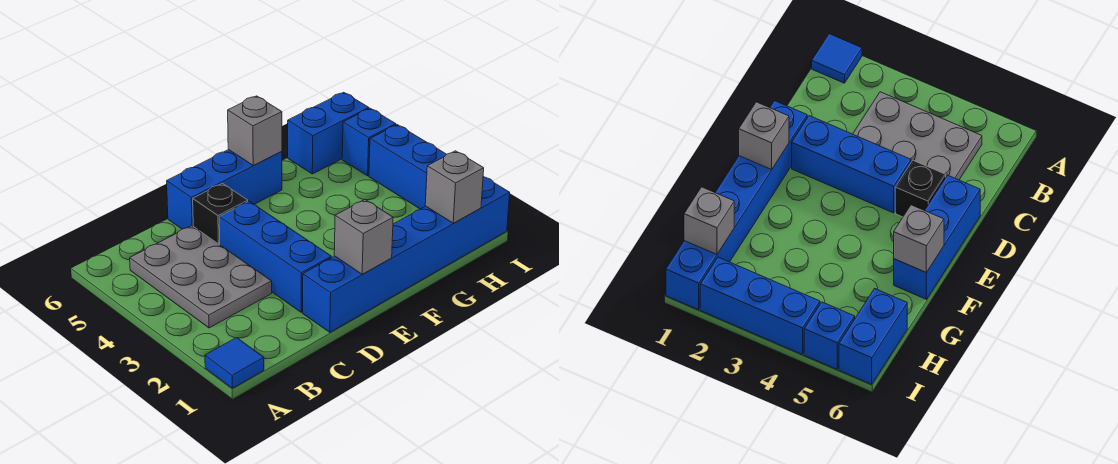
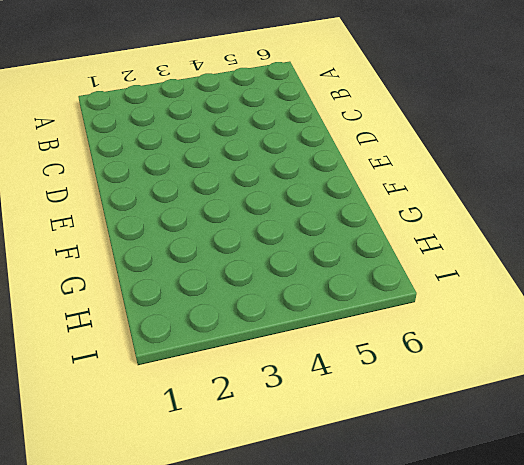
none -> blue 1x1 tile [205,338,264,388]
none -> grey 2x3 plate [130,226,272,328]
none -> blue 1x6 brick [303,176,510,332]

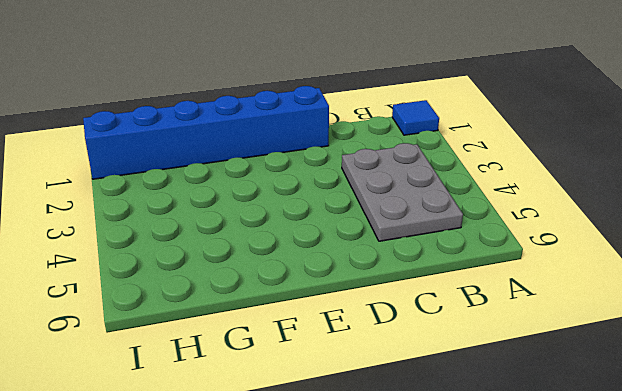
none -> blue 1x3 brick [219,201,331,312]
none -> black 1x1 brick [193,183,248,245]
none -> blue 1x3 brick [167,150,282,229]

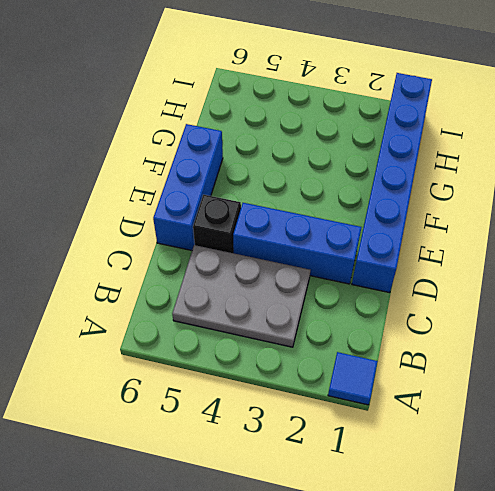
none -> blue 1x2 brick [288,92,369,174]
none -> blue 1x3 brick [369,125,447,209]
none -> blue 1x1 brick [342,108,396,176]

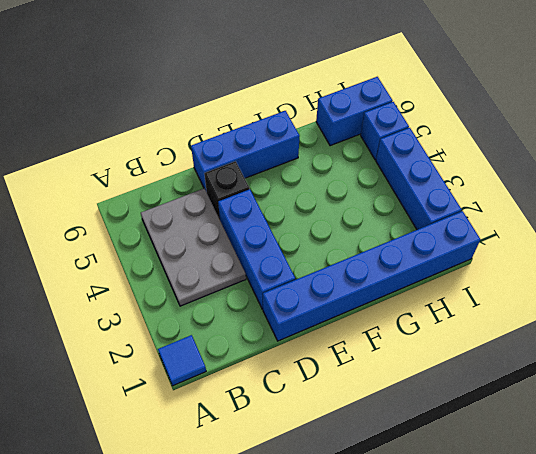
none -> grey 1x1 brick [334,200,393,274]
none -> grey 1x1 brick [228,96,282,166]
none -> grey 1x1 brick [425,151,484,223]

